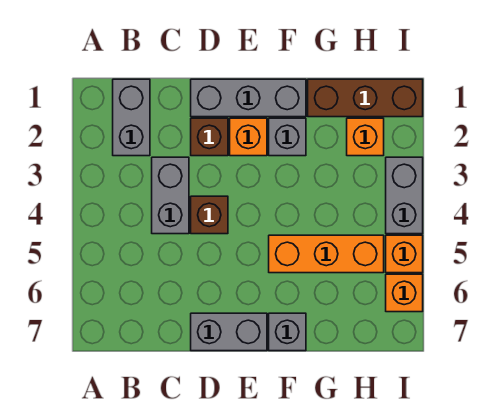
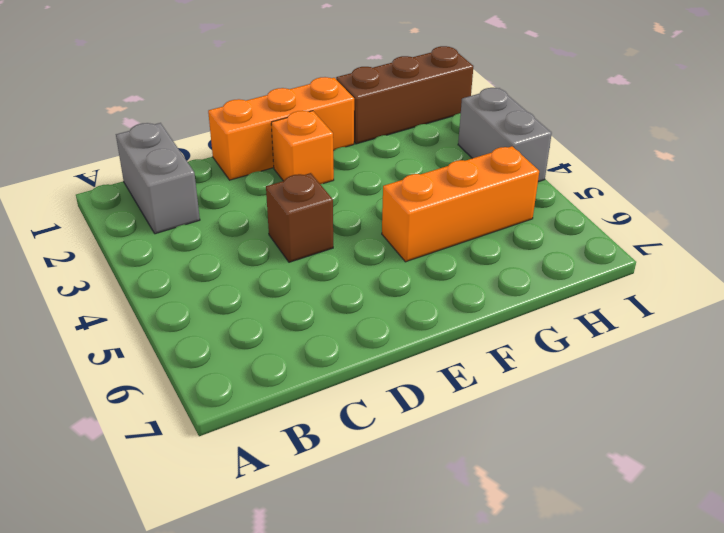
orange 1x3 brick [208,77,354,180] -> grey 1x3 brick [191,79,306,117]
none -> grey 1x2 brick [152,157,189,234]
none -> brown 1x1 brick [191,118,228,156]
none -> grey 1x2 brick [191,313,267,351]

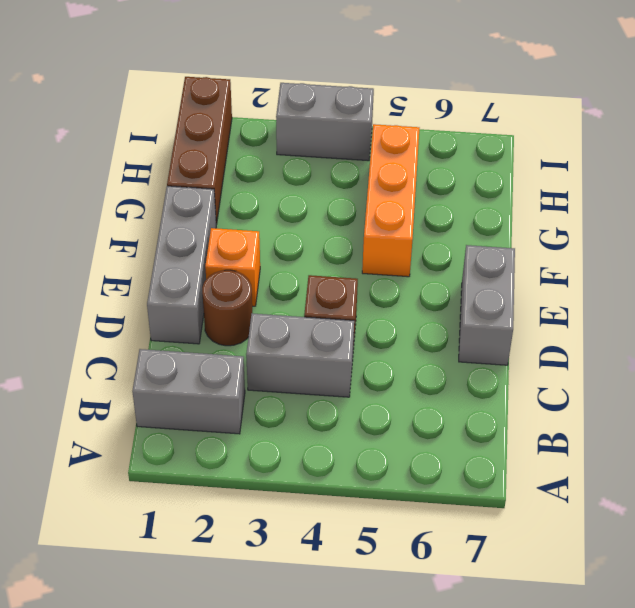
brown 1x1 round brick [202,270,252,346] -> brown 1x1 brick [191,118,228,156]
none -> grey 1x1 brick [269,118,306,156]
none -> grey 1x1 brick [269,313,306,351]
none -> orange 1x1 brick [347,118,384,156]

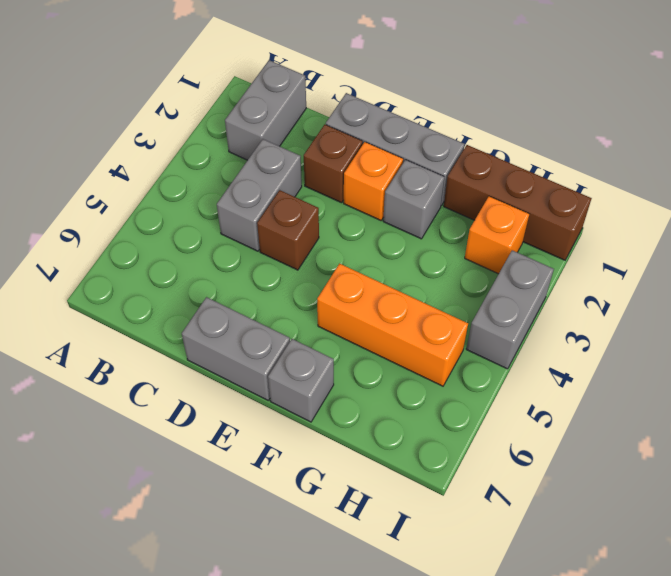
none -> orange 1x1 brick [386,235,423,273]
none -> orange 1x1 brick [386,274,423,312]

